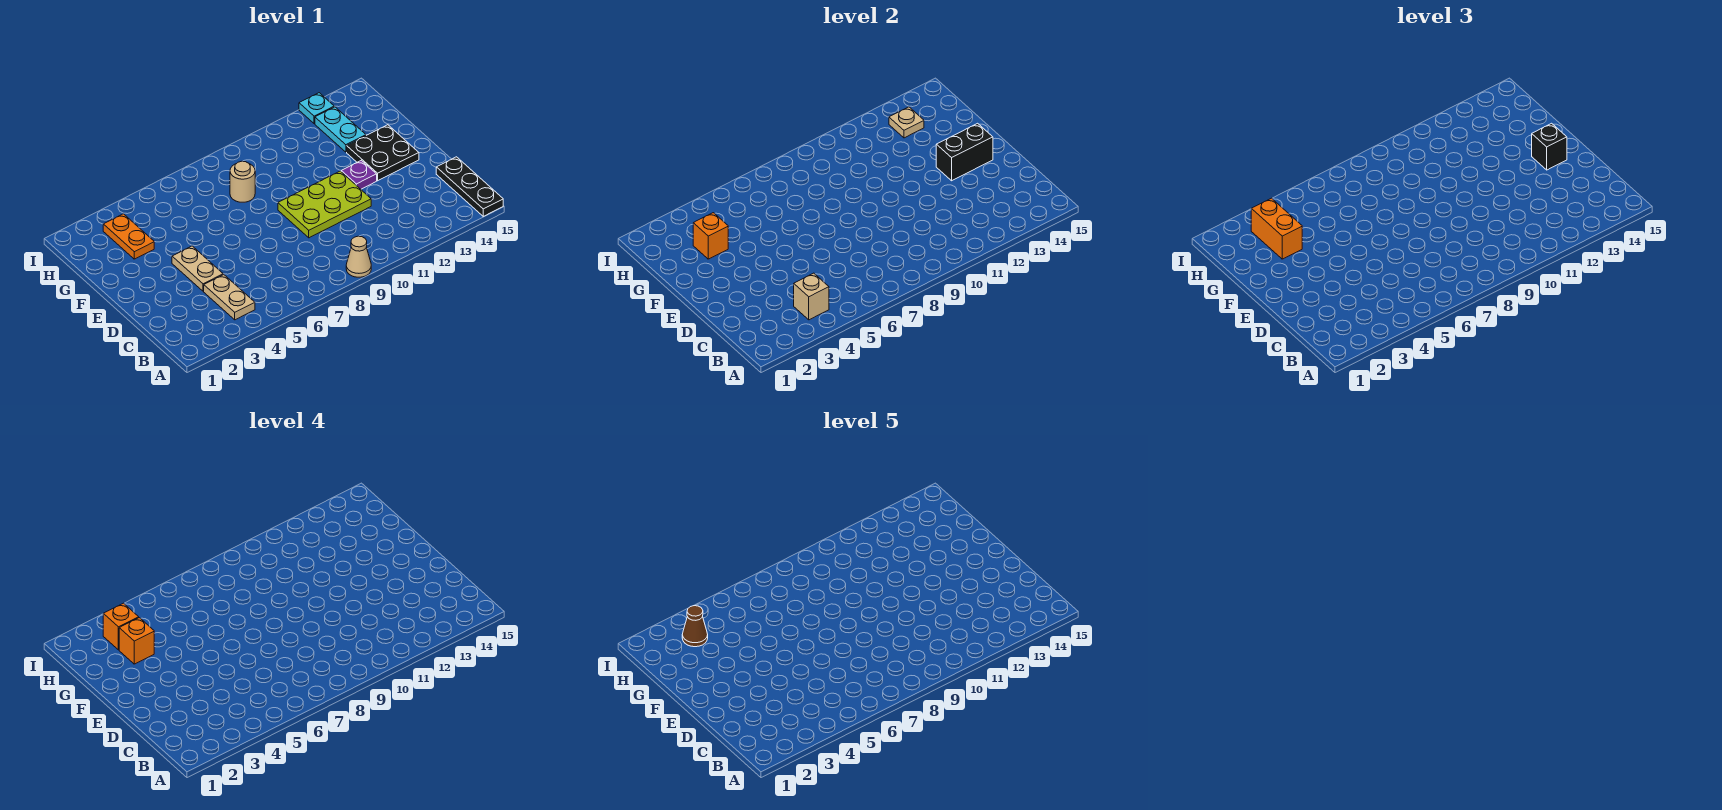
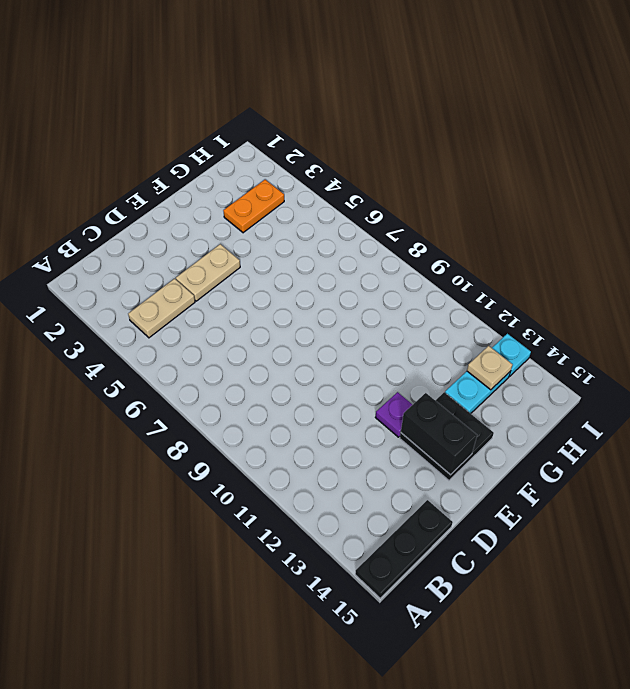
none -> tan 1x1 cone [346,236,371,277]
none -> lime 2x3 plate [278,171,371,238]
none -> tan 1x1 round brick [230,161,255,202]

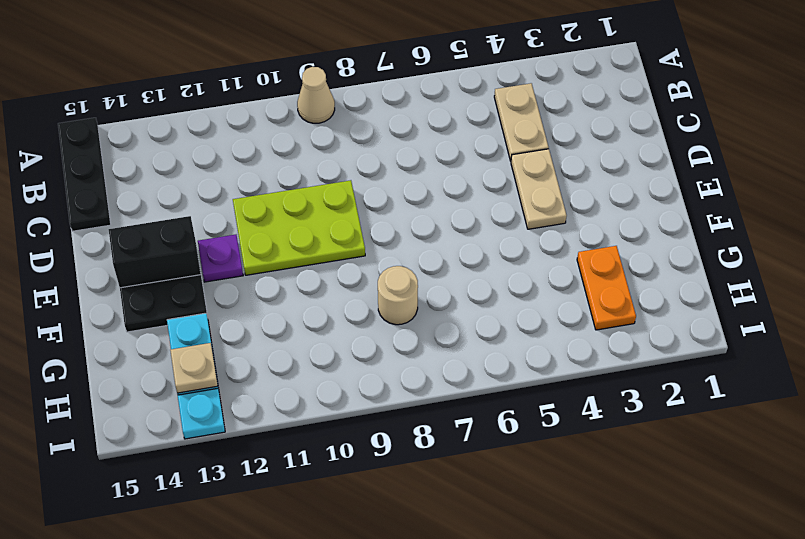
none -> tan 1x1 brick [794,273,829,320]
none -> orange 1x1 brick [693,213,728,259]
none -> black 1x1 brick [1532,123,1567,170]

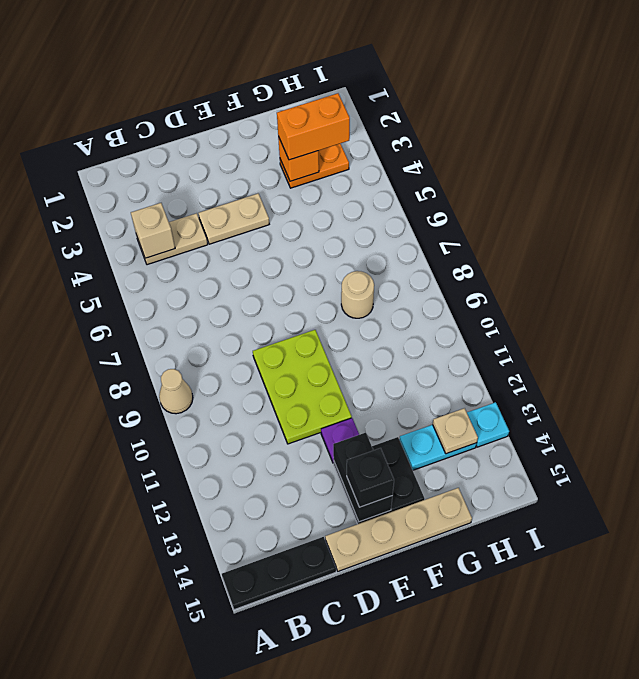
tan 1x4 plate [325,488,472,571] -> none
none -> orange 1x1 brick [119,618,154,664]
none -> orange 1x1 brick [103,603,139,650]
none -> brown 1x1 cone [682,606,708,647]

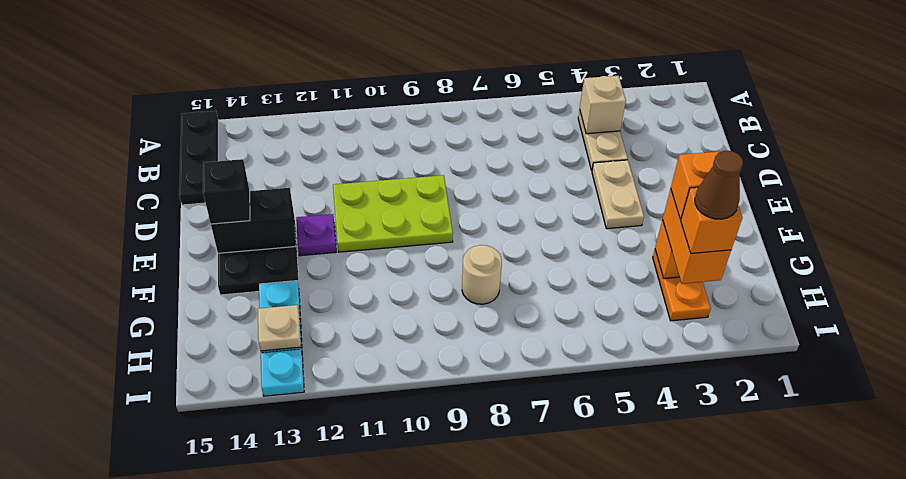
none -> tan 1x1 cone [346,236,371,277]

